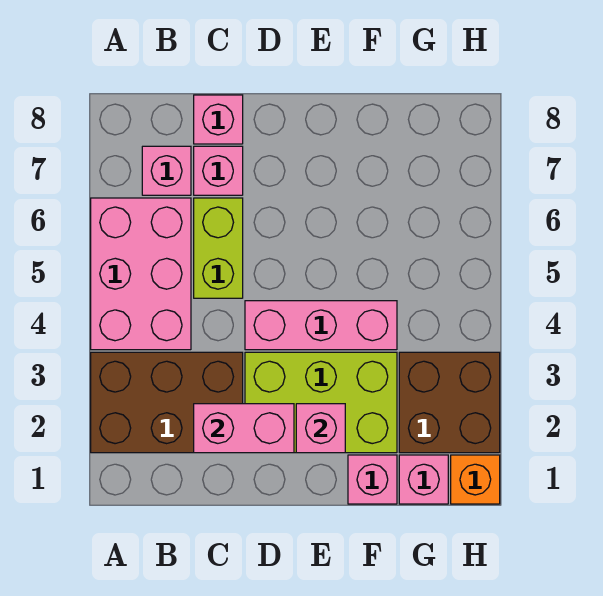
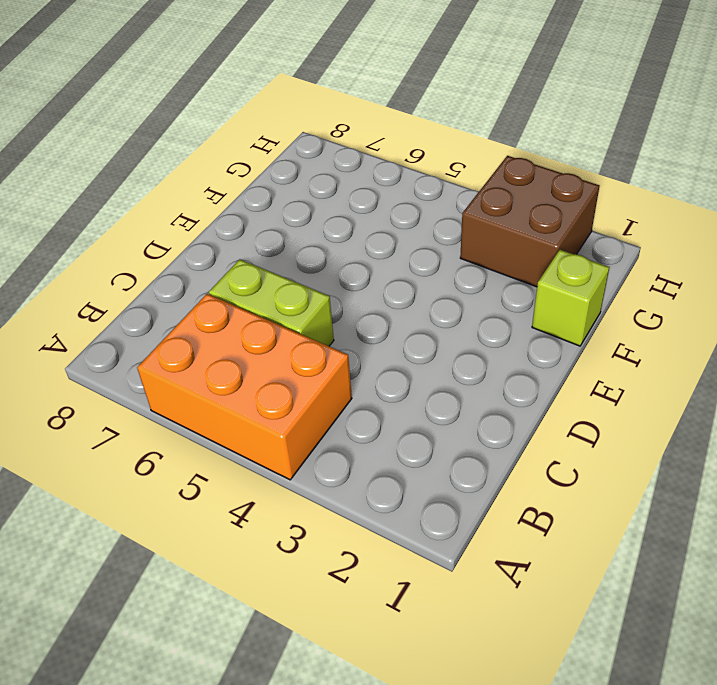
orange 2x3 brick [137,294,352,480] -> pink 2x3 brick [91,198,191,350]
lime 1x1 brick [532,250,609,346] -> pink 1x1 brick [348,455,397,504]
none -> brown 2x3 brick [91,352,243,453]
none -> pink 1x1 brick [142,146,191,195]
none -> pink 1x1 brick [194,146,243,195]

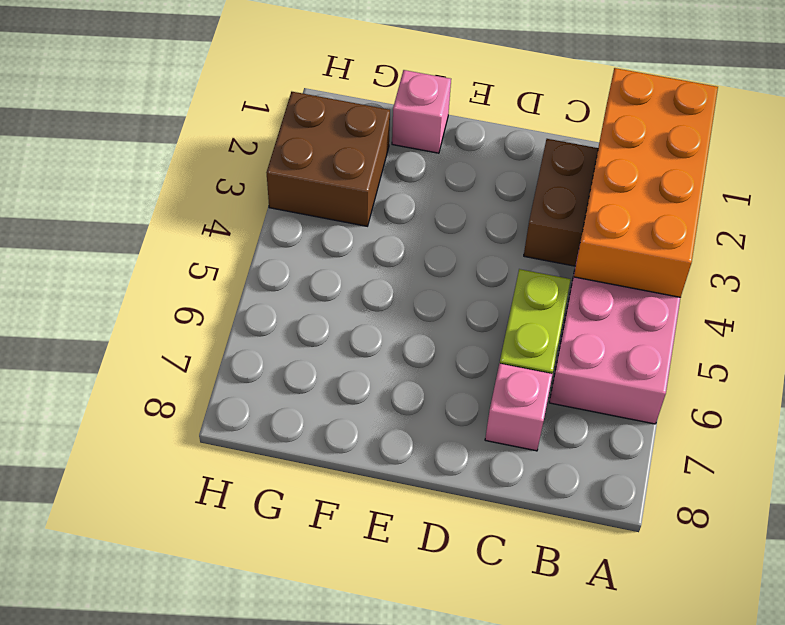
orange 2x4 brick [574,68,718,297] -> none
none -> pink 1x1 brick [142,146,191,195]
none -> pink 1x1 brick [194,95,243,144]
none -> lime 2x3 brick [245,352,397,453]

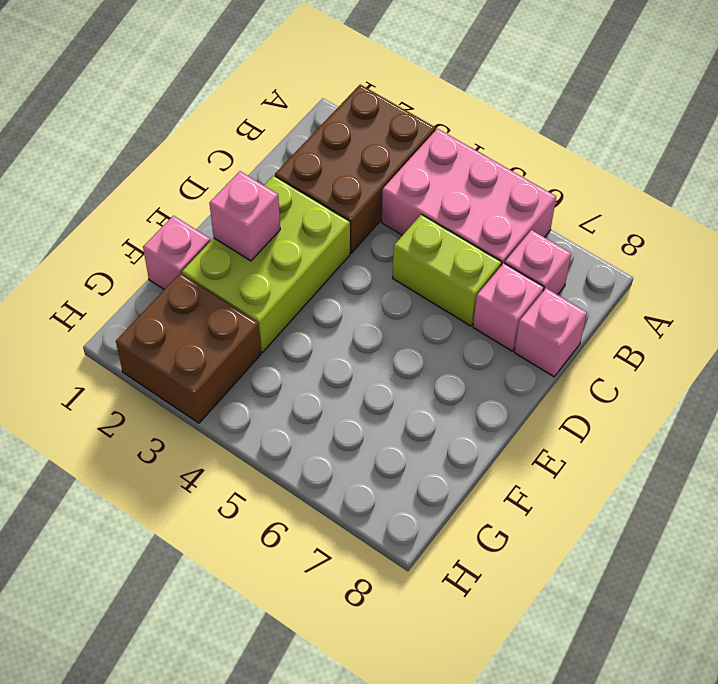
none -> pink 1x3 brick [245,301,397,350]
none -> pink 1x1 brick [399,455,448,504]
none -> orange 1x1 brick [451,455,500,504]

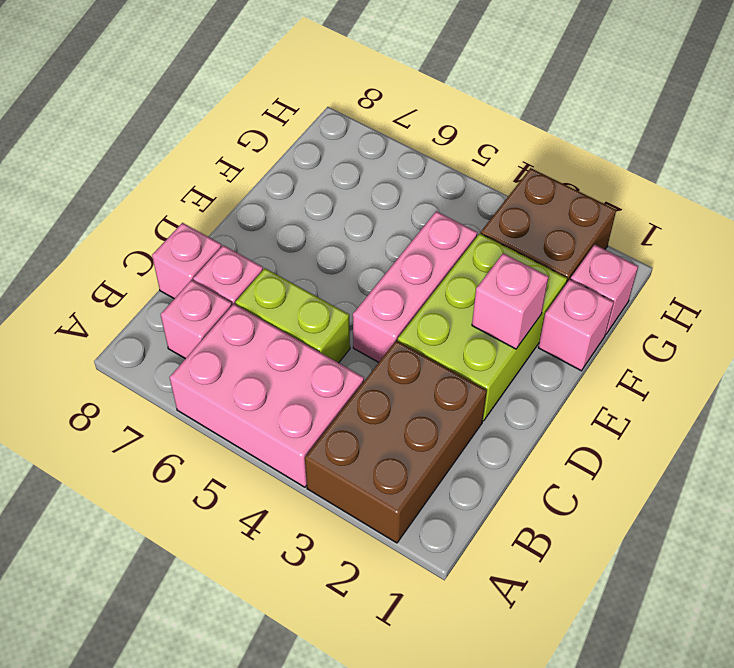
none -> orange 1x1 brick [451,455,500,504]
none -> pink 1x2 brick [194,404,294,453]

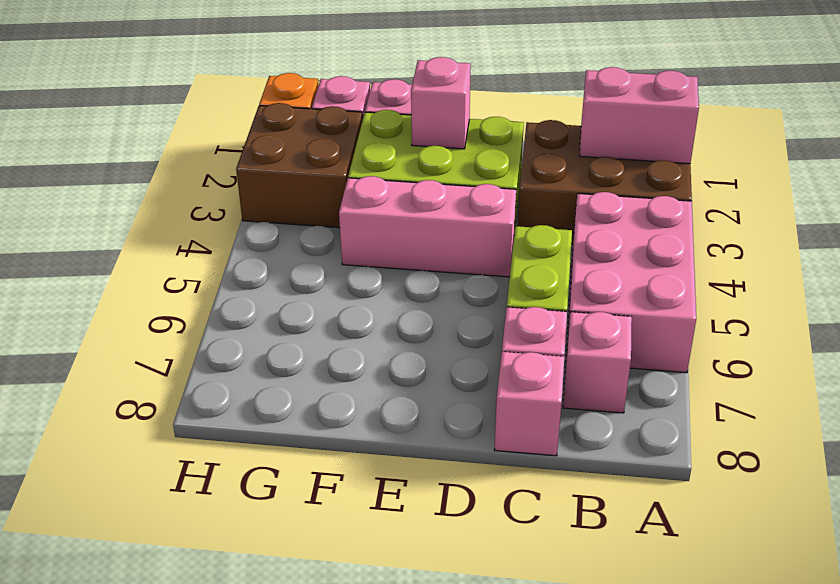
pink 1x2 brick [579,67,699,164] -> pink 1x2 brick moved to [194,404,294,453]

